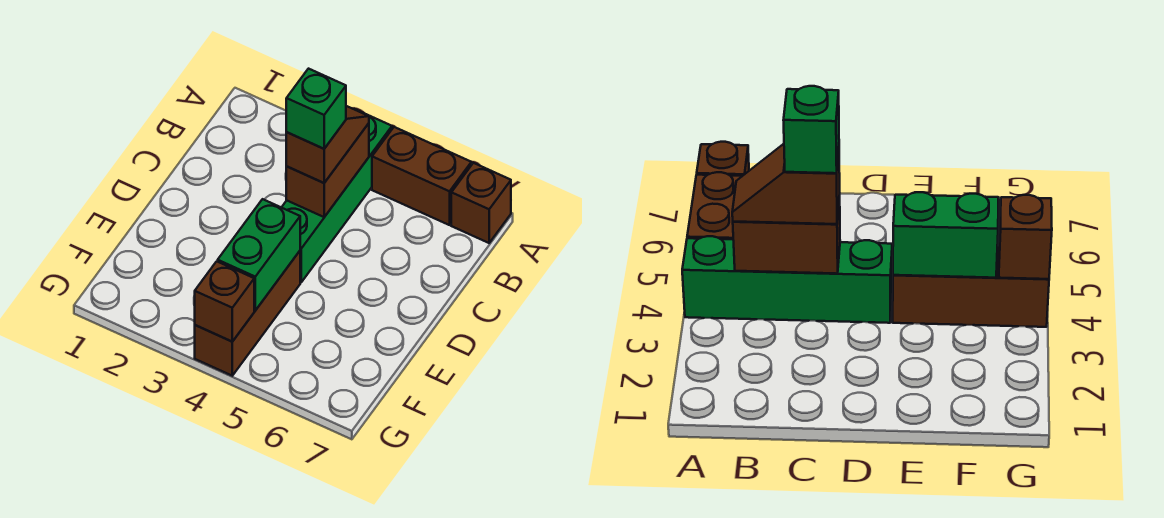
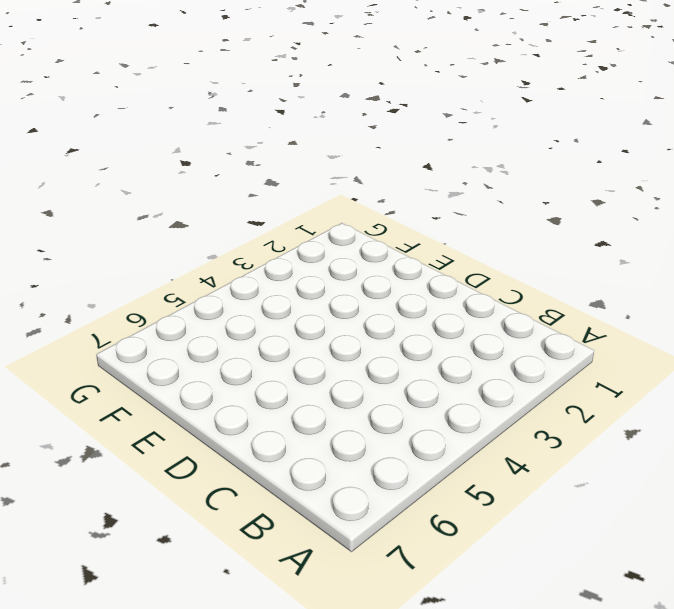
none -> green 1x4 brick [282,109,392,282]
none -> brown 1x2 brick [372,127,471,225]

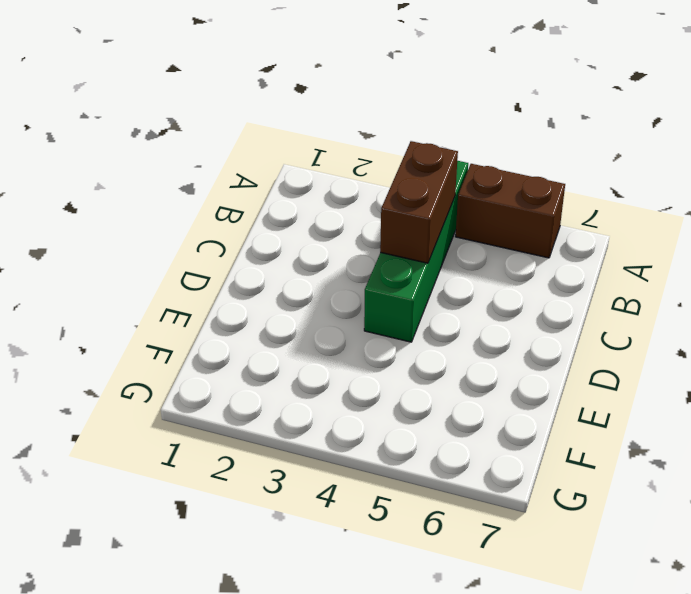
none -> brown 1x1 brick [451,163,511,243]
none -> brown 1x3 brick [195,251,300,376]

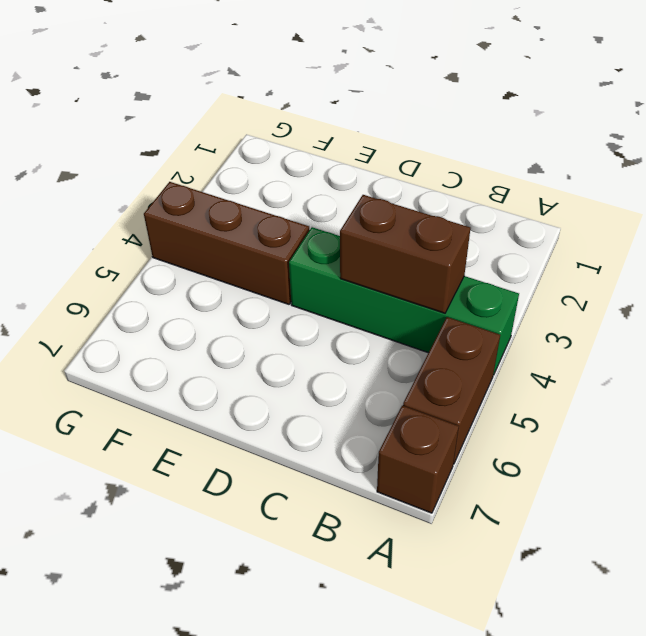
none -> green 1x2 brick [218,199,300,310]
none -> brown 1x1 brick [195,261,254,342]

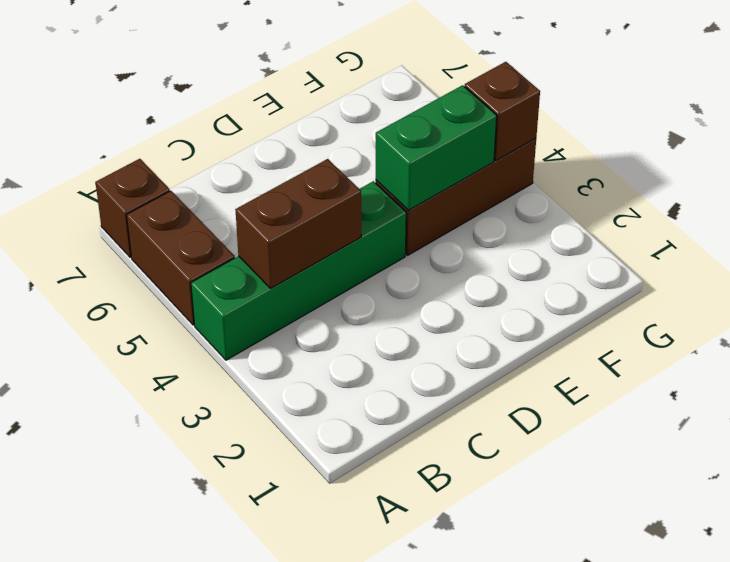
none -> brown 1x2 slope [286,106,369,183]
none -> green 1x1 brick [286,69,346,149]

